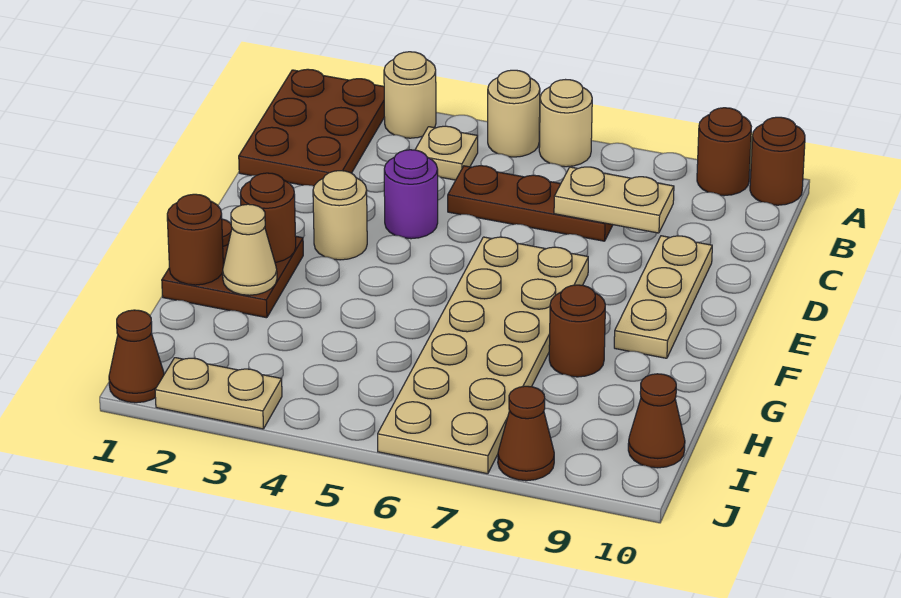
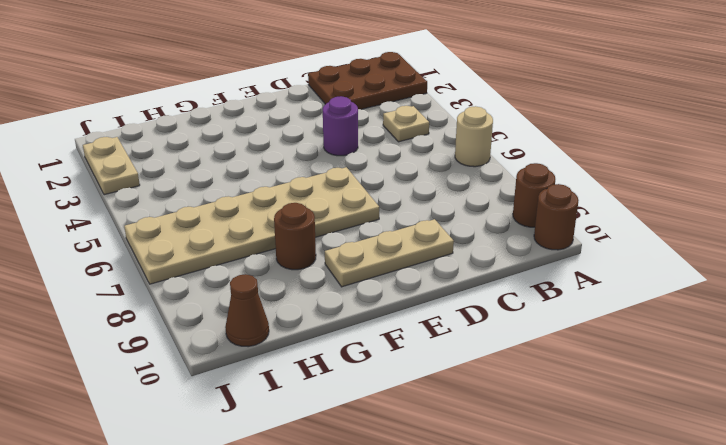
none -> tan 1x1 round brick [384,52,436,138]
none -> tan 1x1 round brick [488,70,540,157]
none -> brown 1x3 plate [448,166,613,241]

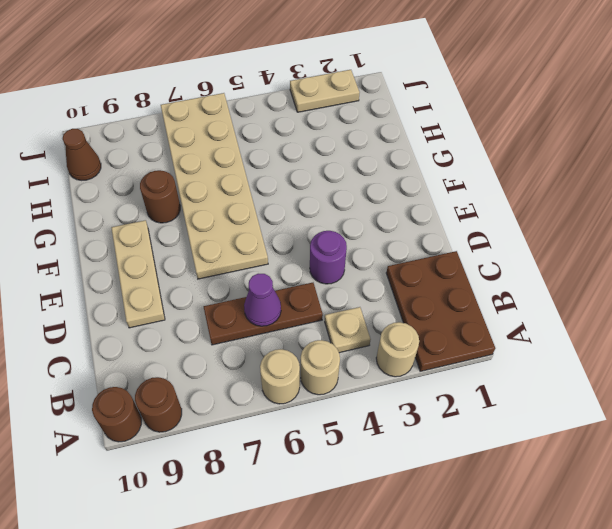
purple 1x1 cone [244,274,281,326] -> none
none -> tan 1x1 round brick [313,171,367,260]
none -> brown 2x2 plate [162,219,303,318]
none -> brown 1x1 cone [109,310,164,403]

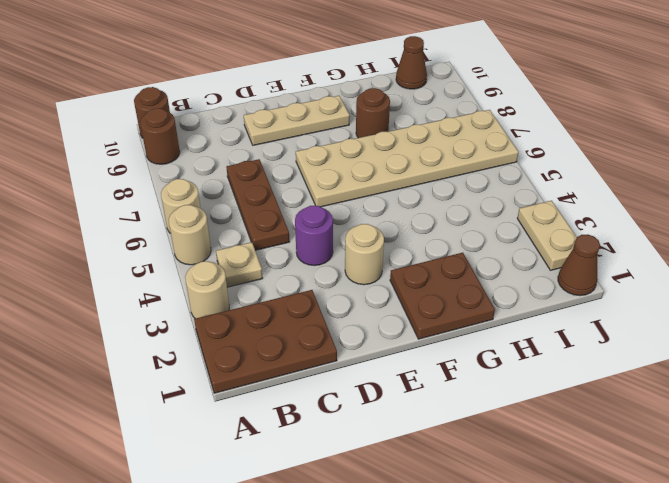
none -> brown 1x1 cone [498,386,554,481]
none -> tan 1x2 plate [554,167,674,233]
none -> brown 1x1 round brick [240,173,296,262]

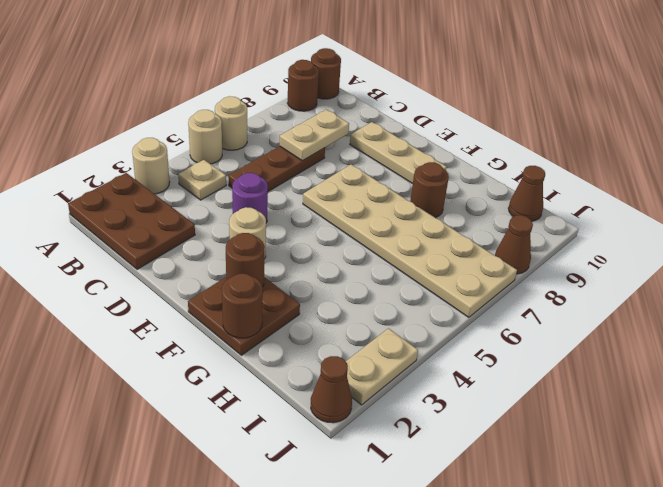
none -> tan 1x1 cone [223,204,277,295]

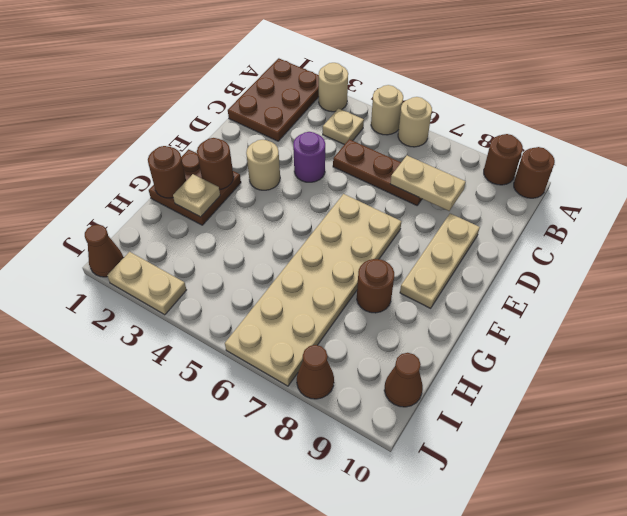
tan 1x1 plate [173,174,220,217] -> tan 1x1 cone [223,204,277,295]

